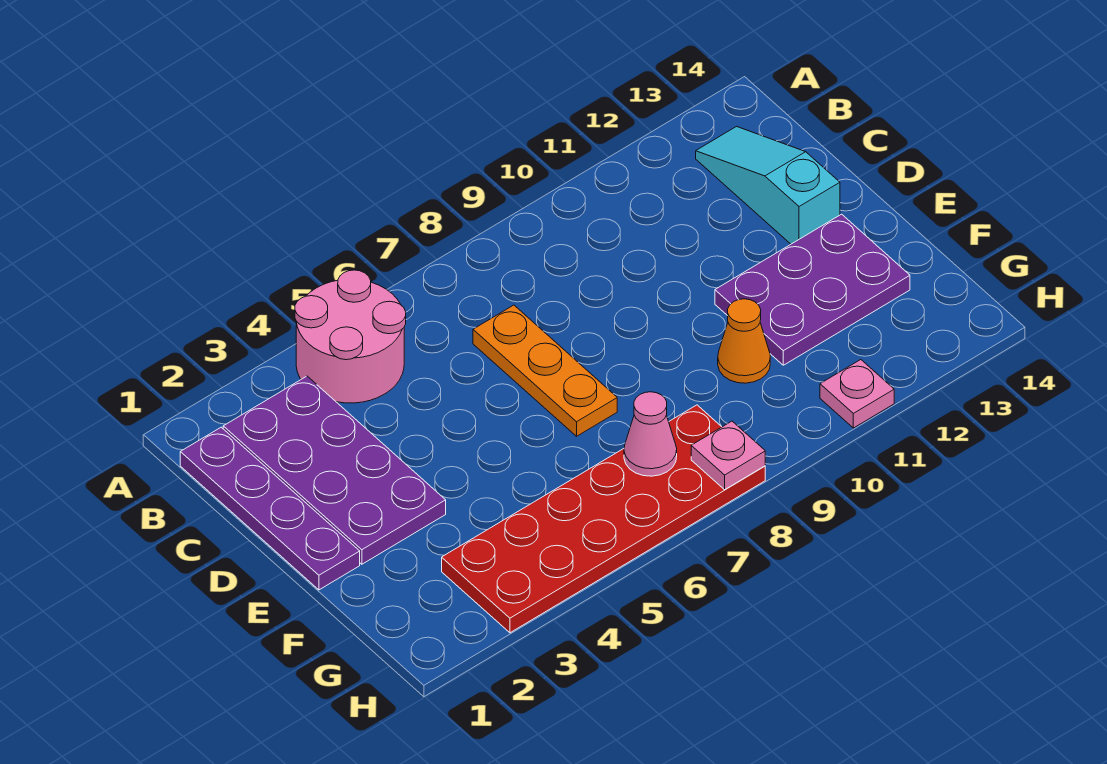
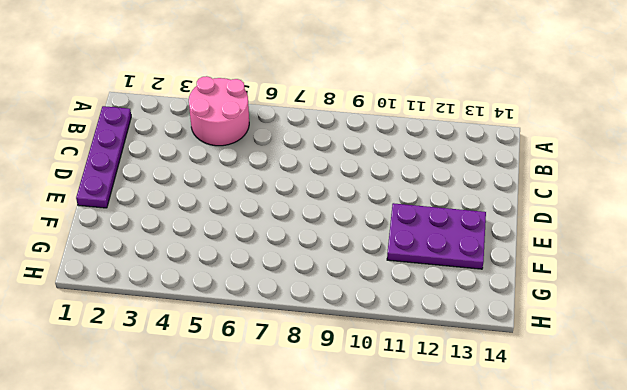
none -> purple 2x4 plate [223,376,446,564]
none -> cyan 1x3 slope [696,127,840,244]

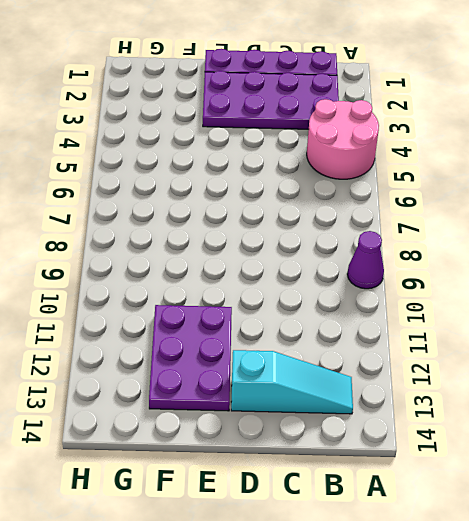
purple 1x1 cone [347,231,384,289] -> none
none -> orange 1x3 plate [473,305,617,436]
none -> orange 1x1 cone [718,299,770,383]

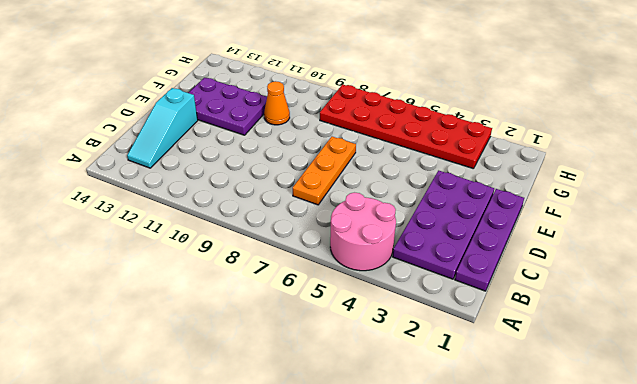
none -> pink 1x1 plate [820,360,894,428]
none -> pink 1x1 cone [624,392,677,476]

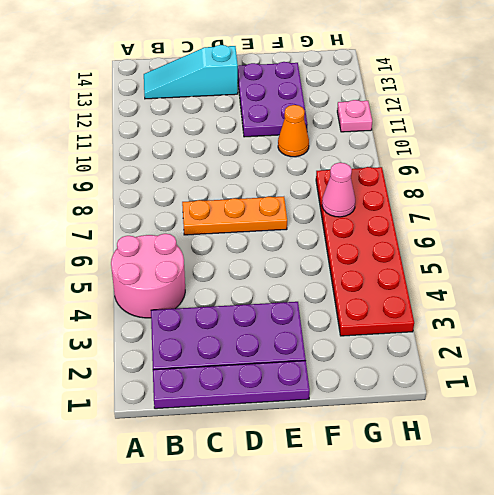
none -> pink 1x1 plate [691,421,765,490]

